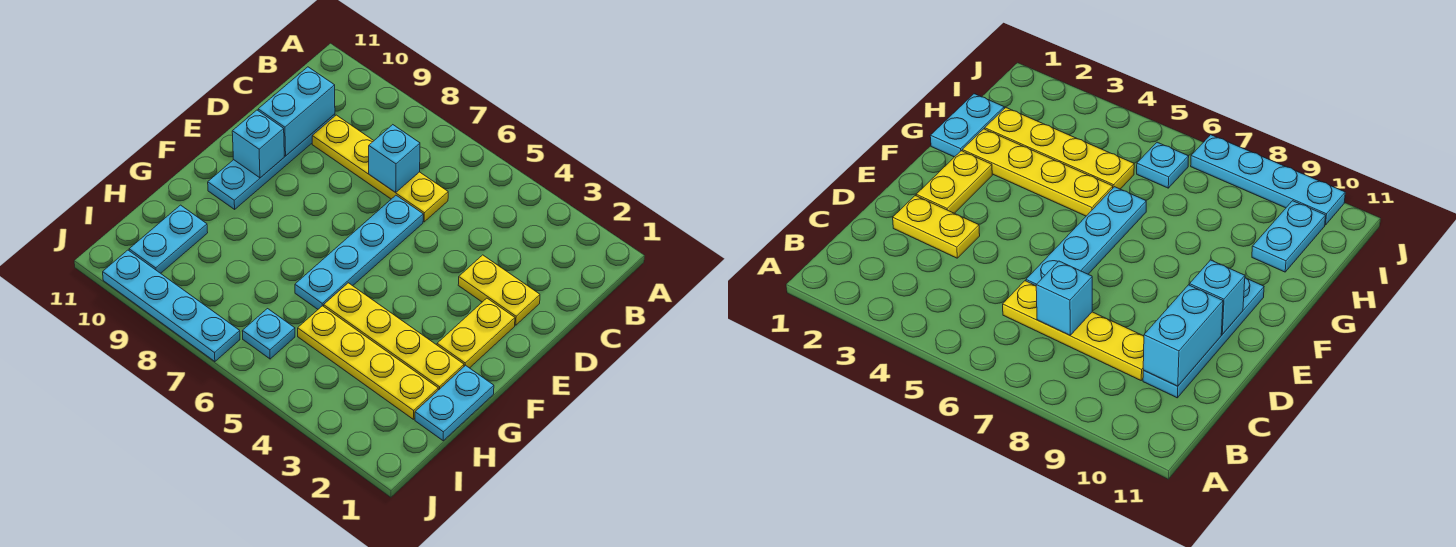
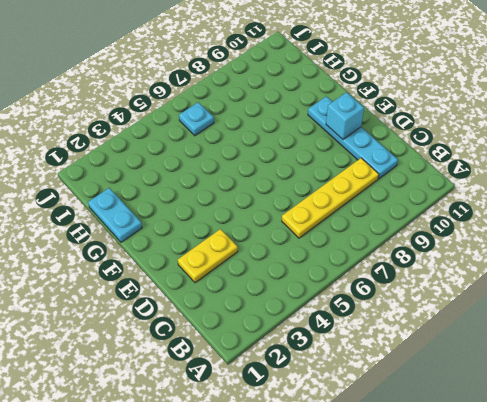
none -> cyan 1x4 plate [295,195,423,309]
none -> yellow 1x2 plate [437,298,515,368]
none -> yellow 1x4 plate [324,283,464,390]

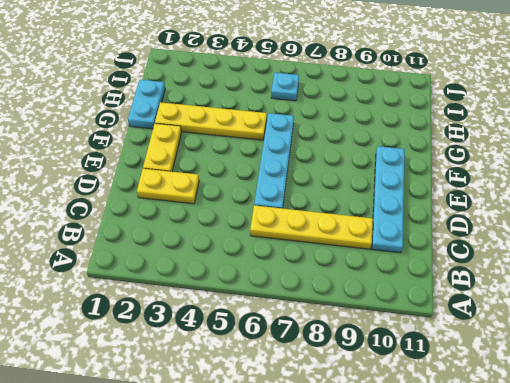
none -> yellow 1x4 plate [298,306,438,419]
none -> cyan 1x2 plate [129,205,208,273]
none -> cyan 1x4 plate [103,250,240,362]

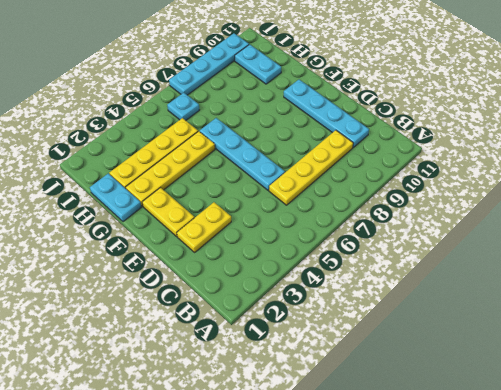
none -> cyan 1x1 brick [369,125,420,193]
none -> cyan 1x2 brick [258,67,335,156]
none -> cyan 1x1 brick [232,110,284,178]

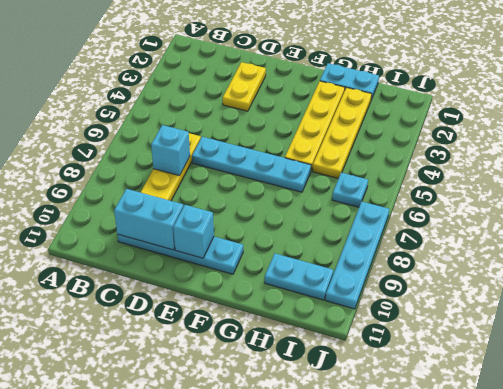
none -> yellow 1x2 plate [437,298,515,368]

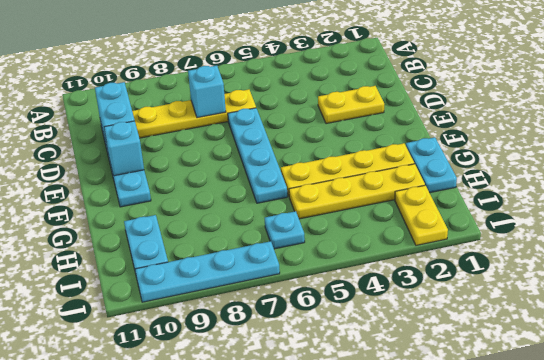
yellow 1x2 plate [395,185,448,245] -> yellow 1x2 plate moved to [437,298,515,368]

